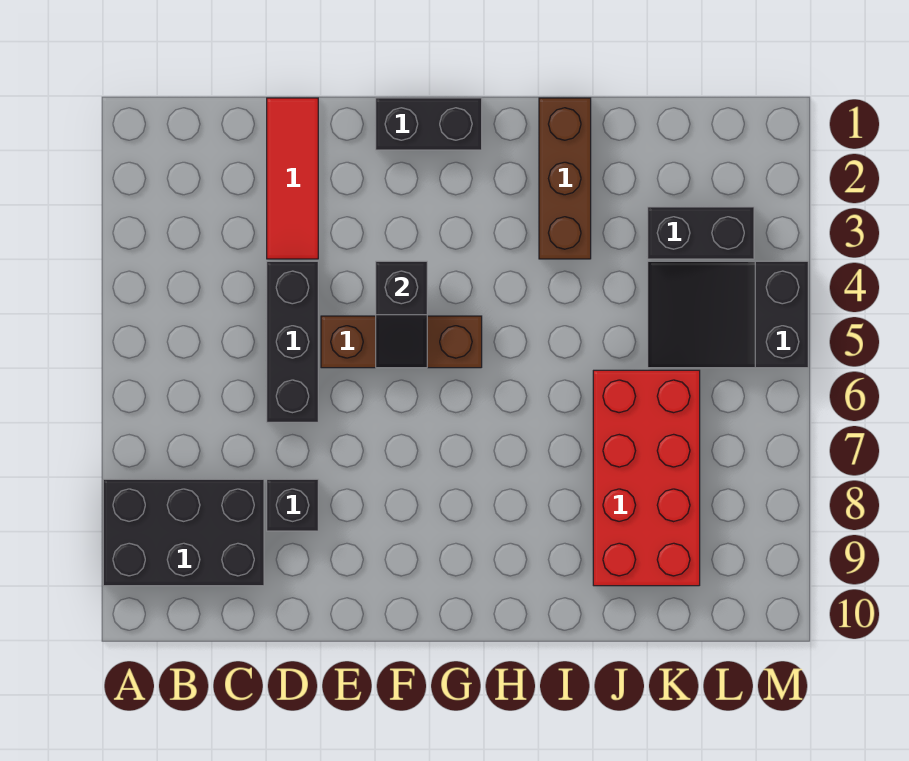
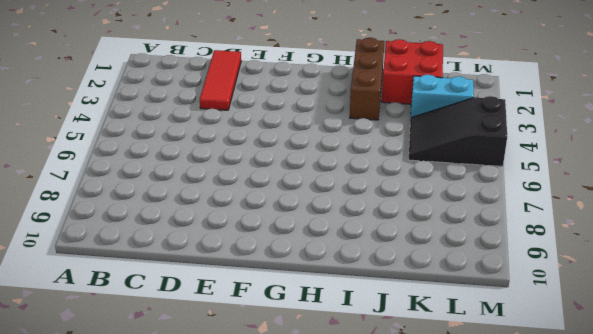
red 2x2 brick [381,39,443,104] -> none
cyan 1x2 brick [411,75,474,117] -> black 1x2 brick [648,207,754,259]
none -> black 2x3 brick [103,479,264,586]
none -> black 1x3 brick [267,261,318,422]

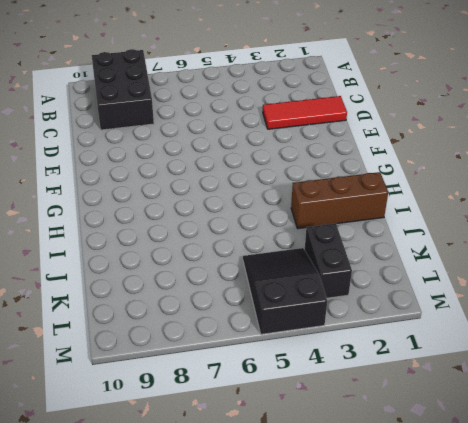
none -> black 1x3 brick [267,261,318,422]
none -> black 1x1 brick [267,479,318,531]

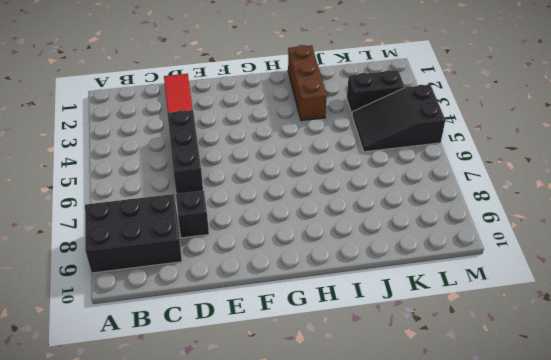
none -> brown 1x3 brick [321,316,482,368]
none -> black 1x2 brick [376,98,482,150]

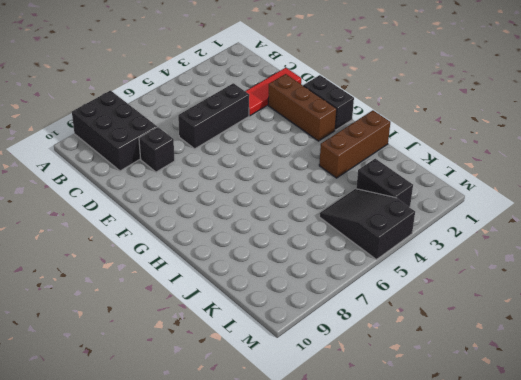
brown 1x3 brick [268,74,337,141] -> brown 1x3 brick moved to [321,316,482,368]
none -> red 2x4 brick [593,370,700,586]
none -> black 1x2 slope [376,261,427,368]

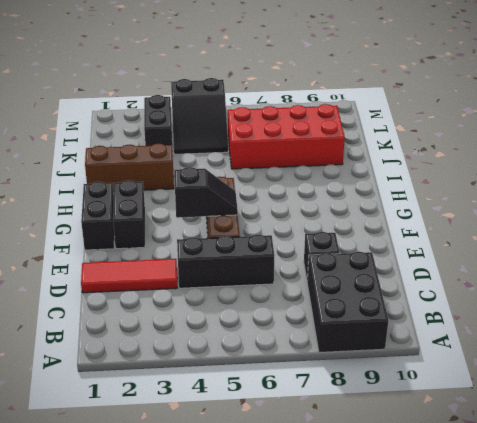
black 1x2 brick [113,180,145,249] -> none

